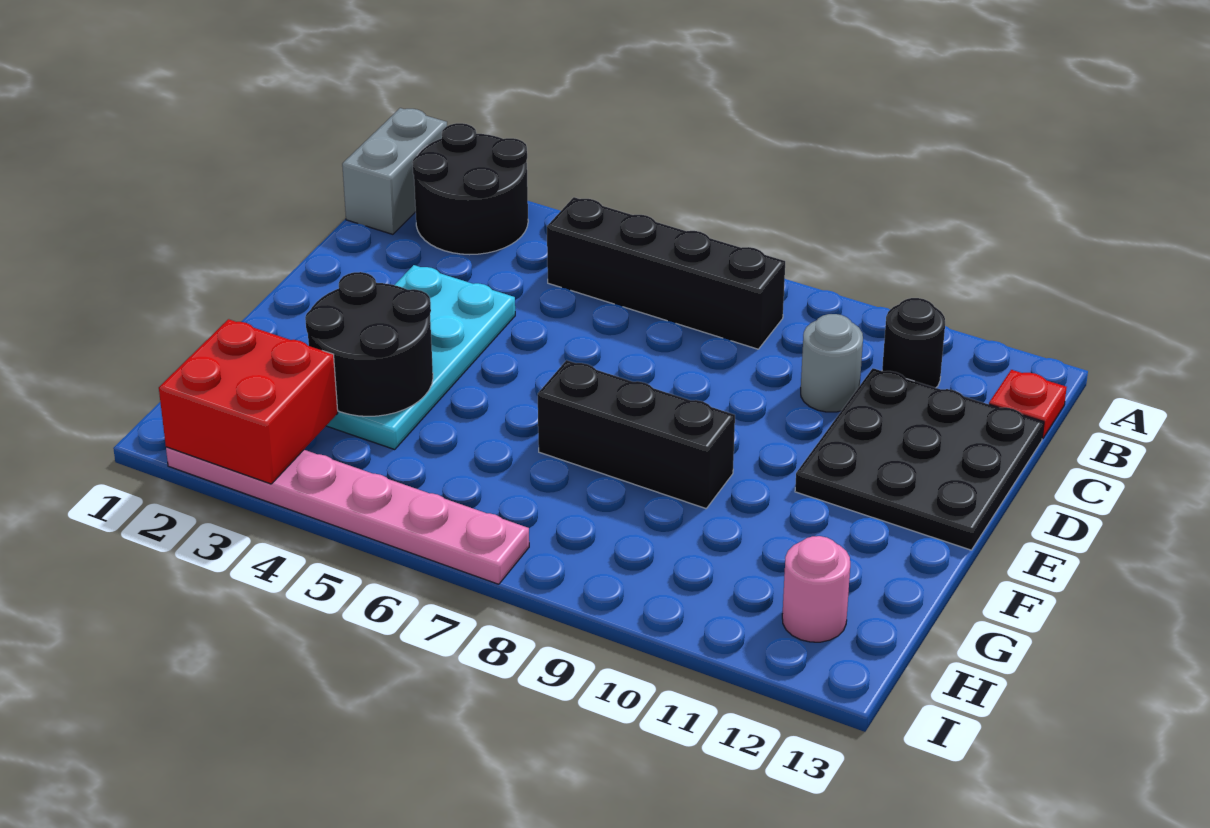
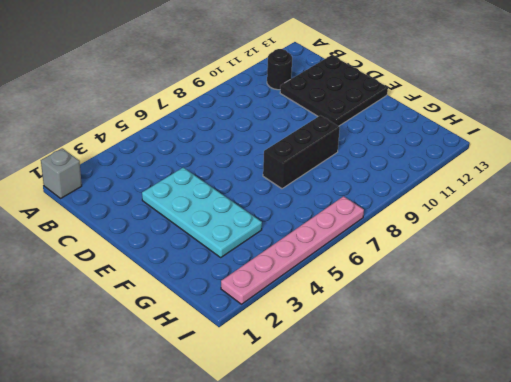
grey 1x1 brick [41,148,82,198] -> grey 1x2 brick [342,108,447,234]
none -> black 2x2 round brick [412,123,528,255]
none -> black 1x4 brick [547,197,785,349]
none -> red 1x1 plate [989,370,1067,439]

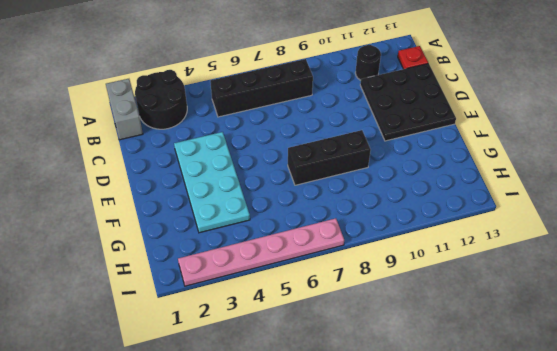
none -> grey 1x1 round brick [801,314,863,412]
none -> pink 1x1 round brick [782,536,850,642]
none -> black 2x2 round brick [305,272,433,416]

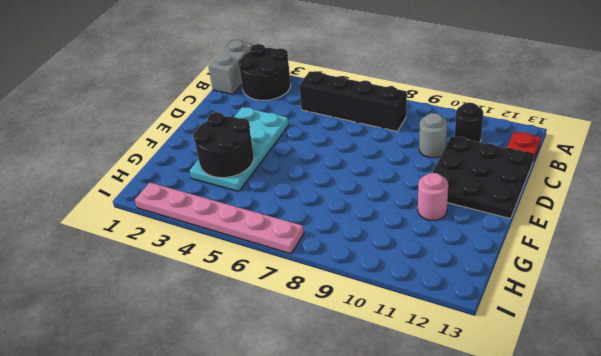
pink 1x1 round brick [418,173,448,220] -> pink 1x1 round brick moved to [782,536,850,642]
none -> black 1x3 brick [538,360,735,508]
none -> red 2x2 brick [159,319,338,484]

